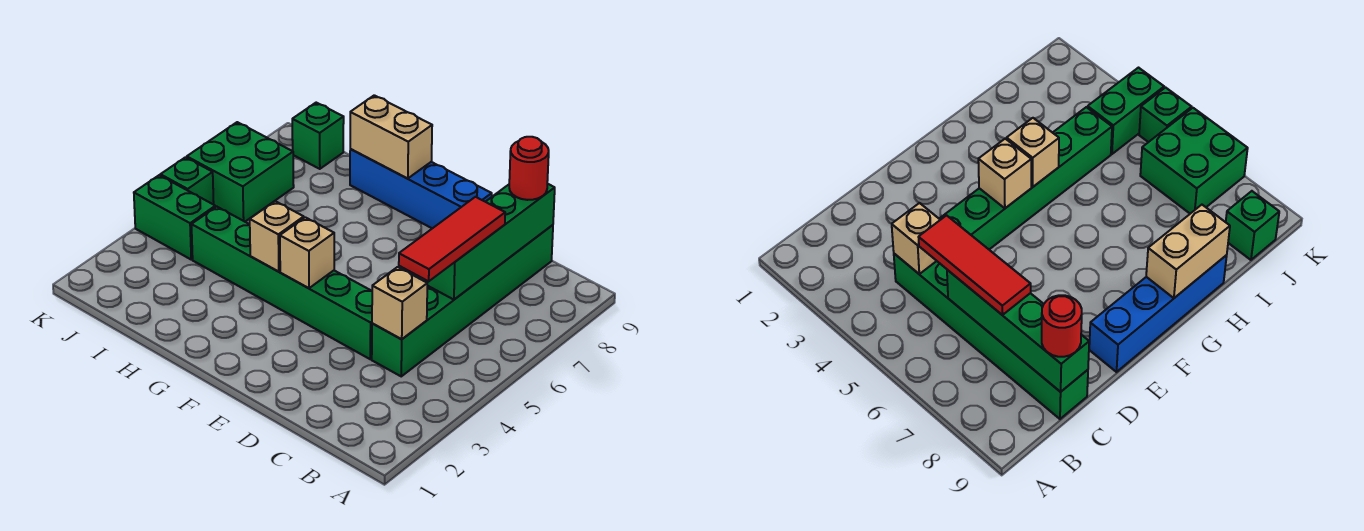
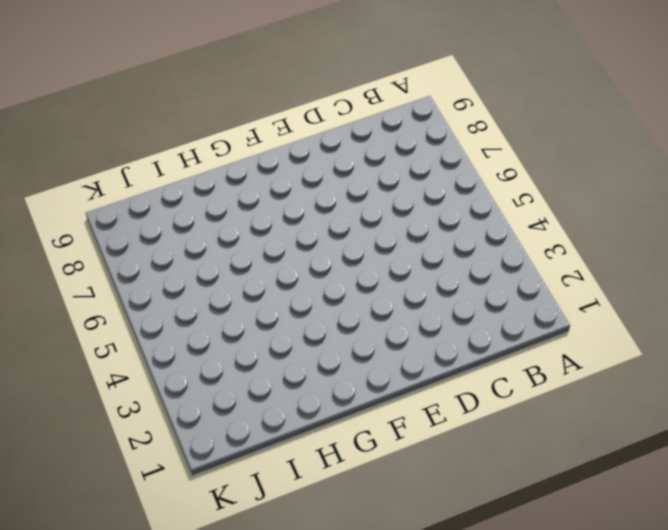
none -> green 1x6 brick [372,225,553,376]
none -> green 1x6 brick [192,207,372,359]
none -> blue 1x4 brick [350,149,492,228]

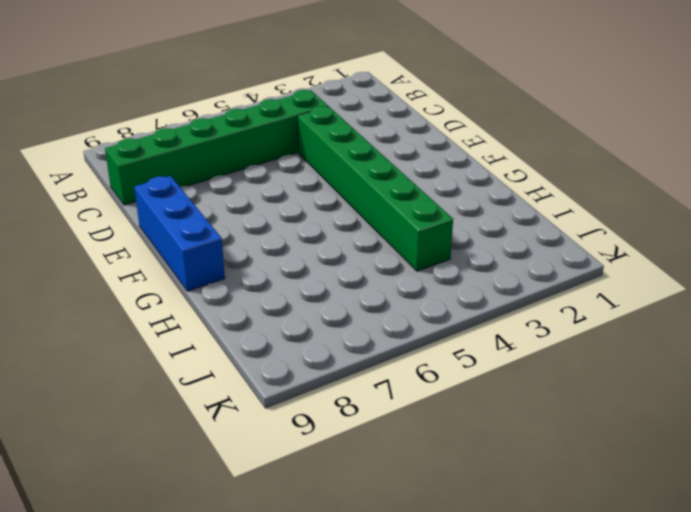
blue 1x3 brick [134,176,225,291] -> blue 1x4 brick [350,149,492,228]
none -> green 1x2 brick [134,175,215,259]
none -> green 2x2 brick [187,122,294,222]
none -> green 1x1 brick [292,103,344,169]

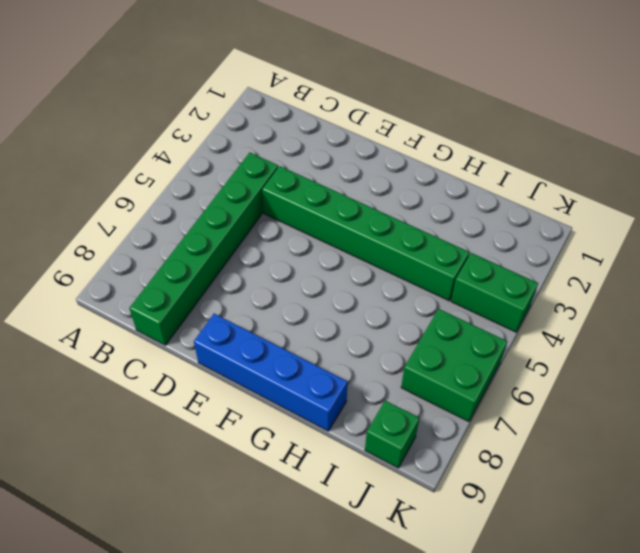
none -> green 1x1 brick [160,157,214,205]
none -> tan 1x1 brick [372,267,427,339]
none -> green 1x4 brick [424,184,555,300]

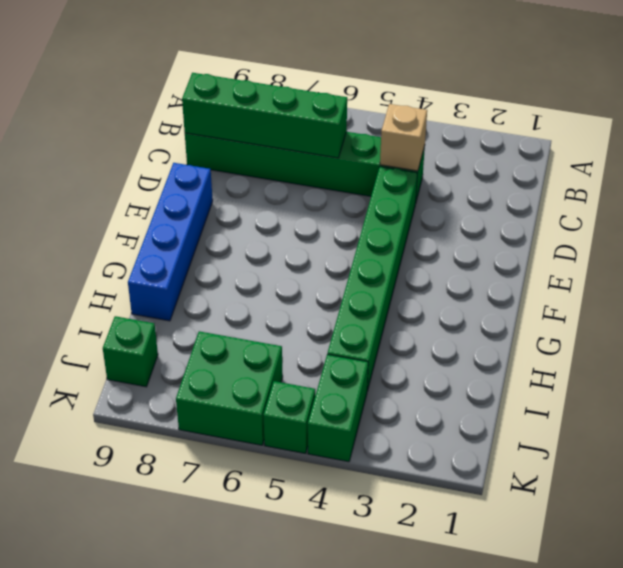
none -> tan 1x1 brick [280,217,334,288]
none -> tan 1x1 brick [250,201,304,272]
none -> tan 1x2 brick [350,95,432,179]

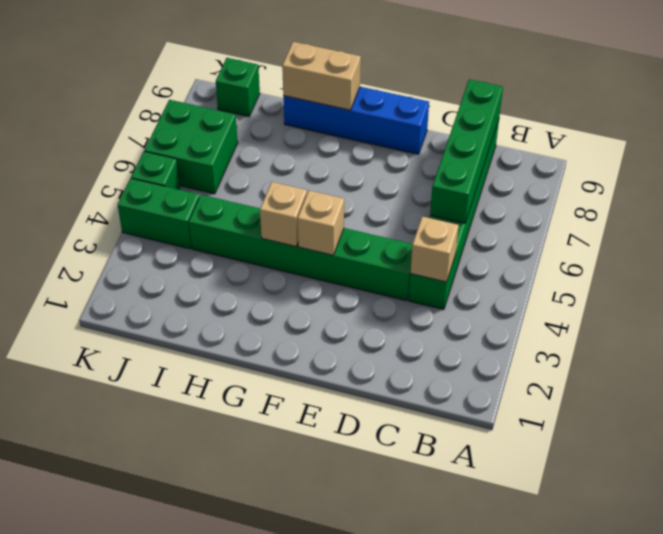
none -> red 1x3 tile [399,197,505,281]
none -> red 1x1 round brick [509,137,549,200]

